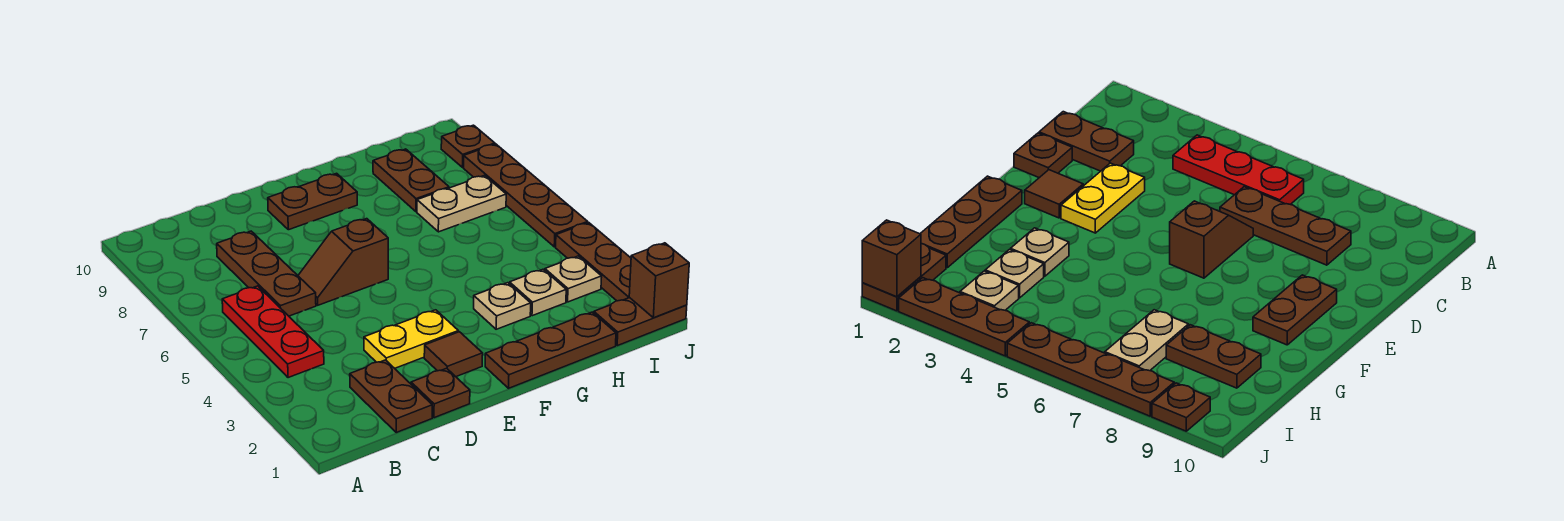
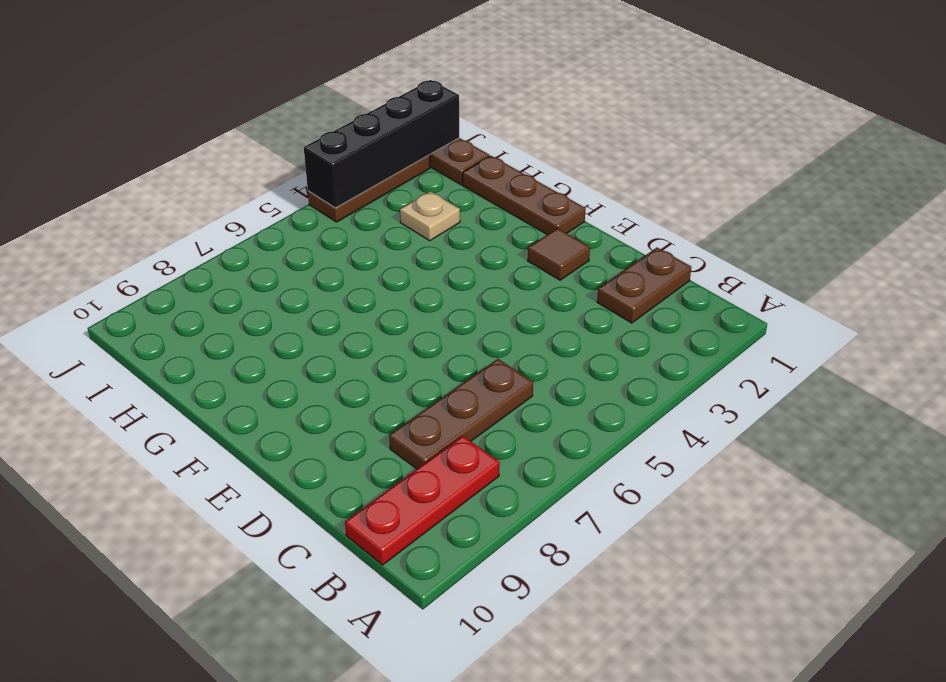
red 1x3 plate [345,436,500,565] -> red 1x3 plate moved to [222,286,324,378]
black 1x4 brick [304,80,459,208] -> brown 1x1 brick [629,243,689,318]
none -> brown 1x1 plate [411,368,470,418]
none -> yellow 1x2 plate [364,310,458,368]
none -> brown 1x2 slope [298,219,388,305]

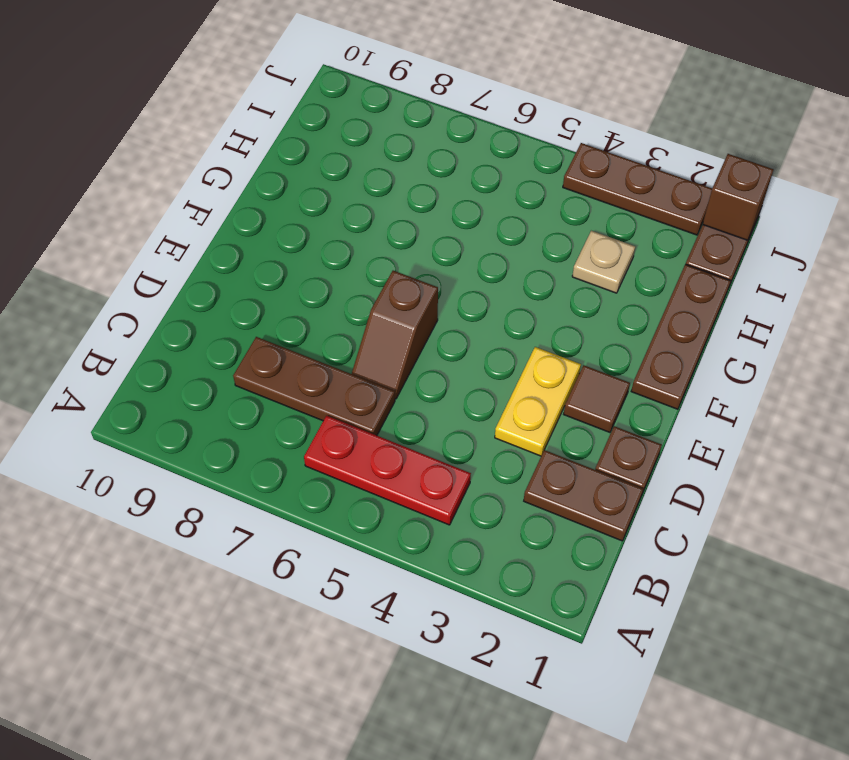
none -> brown 1x2 plate [268,173,357,230]
none -> tan 1x1 plate [474,283,531,329]
none -> tan 1x2 plate [417,176,506,232]

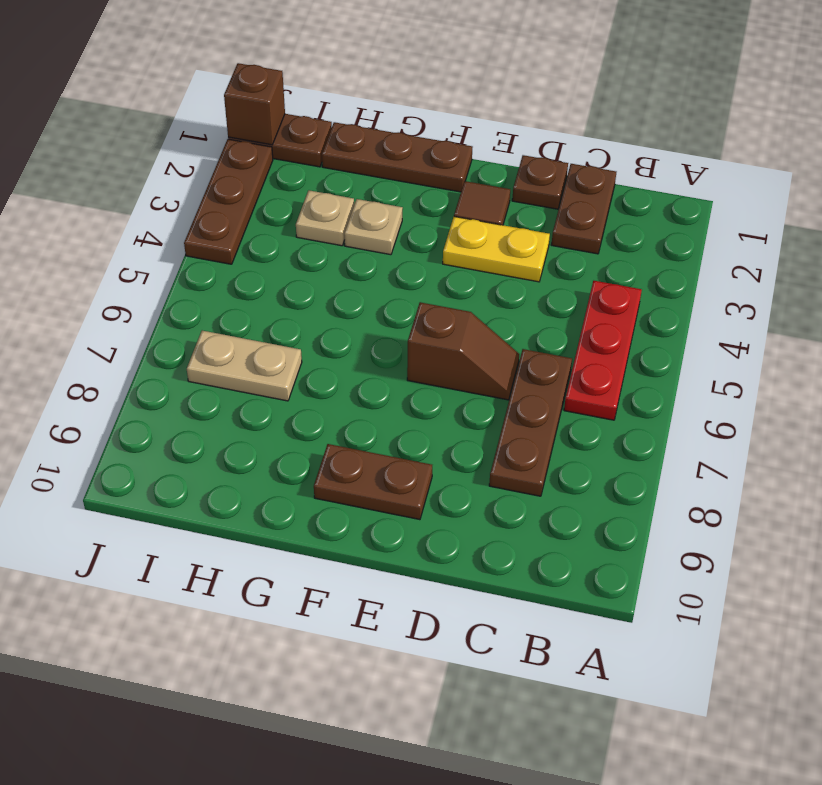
none -> brown 1x2 plate [373,149,449,212]
none -> tan 1x1 plate [545,256,602,302]
none -> brown 1x4 plate [464,144,588,247]

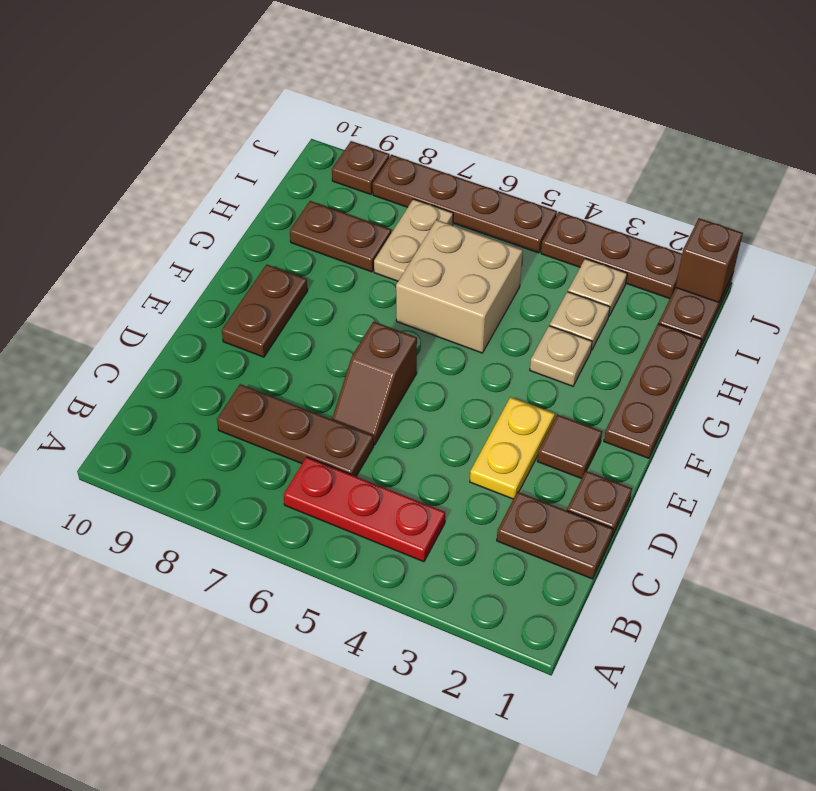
tan 2x2 brick [396,220,523,353] -> none

